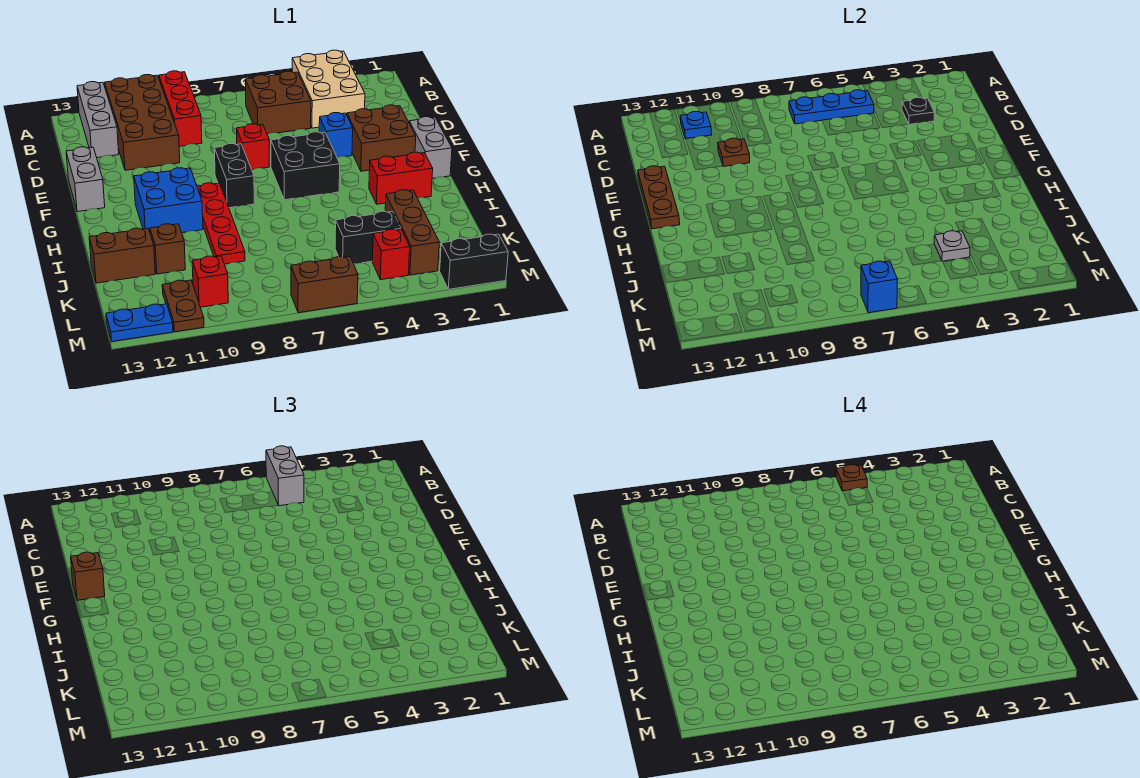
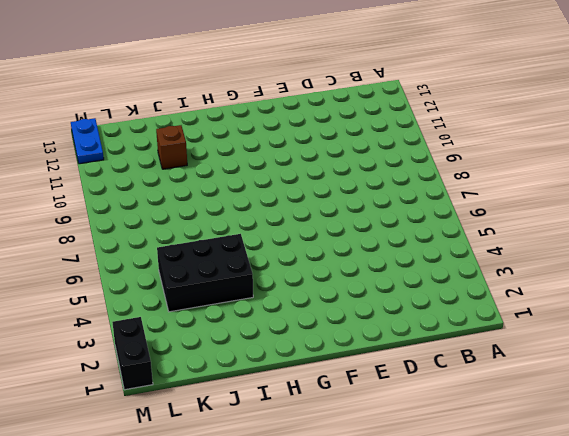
black 2x3 brick [157,234,253,312] -> black 1x2 brick [335,211,401,264]
none -> tan 2x3 brick [292,50,365,128]
none -> red 1x3 brick [159,71,202,146]
none -> brown 2x4 brick [105,75,180,170]
none -> grey 1x3 brick [77,82,119,158]

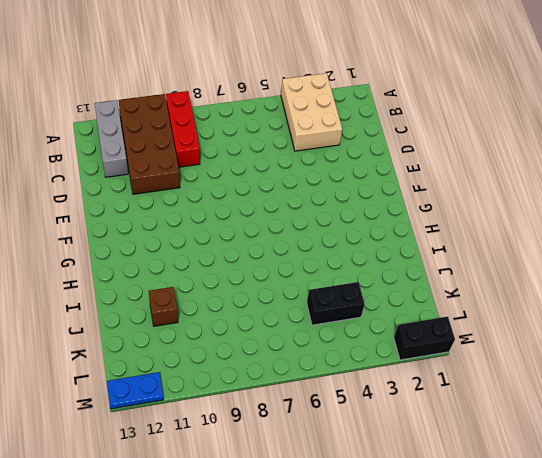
none -> brown 2x2 brick [246,71,311,134]
none -> brown 2x2 brick [347,105,416,171]
none -> blue 1x1 brick [319,113,353,157]
none -> red 1x1 brick [237,124,269,170]

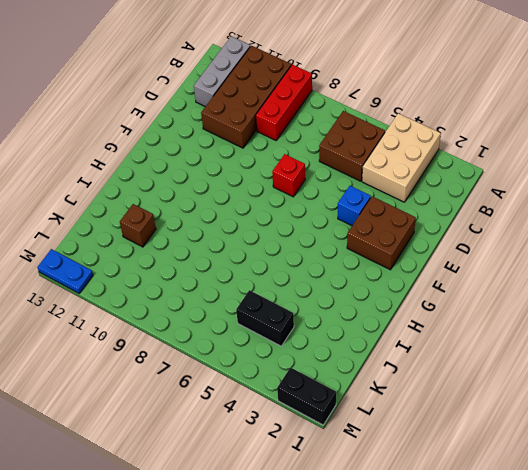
none -> grey 1x2 brick [66,147,105,212]
none -> grey 1x2 brick [409,117,452,179]
none -> black 2x2 brick [271,132,340,200]
none -> black 1x2 brick [214,144,254,208]

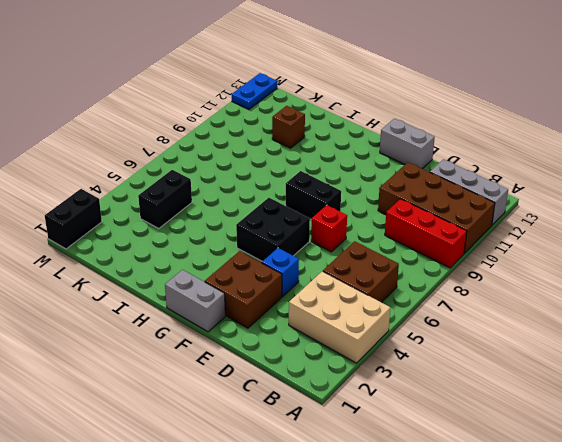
none -> red 1x4 plate [197,183,245,264]
none -> blue 2x2 brick [134,168,203,233]
none -> red 1x2 brick [369,152,433,204]
none -> brown 1x3 brick [385,190,439,275]

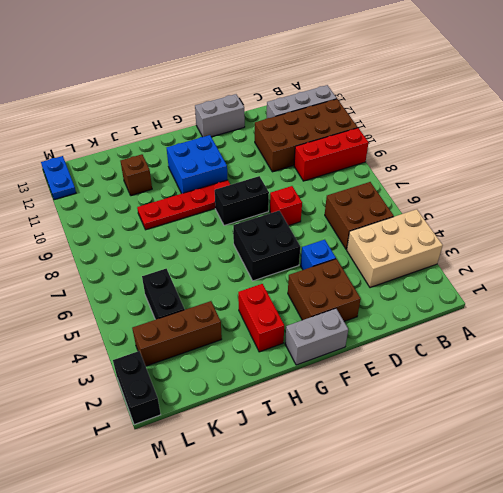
none -> brown 1x2 brick [89,228,155,283]
none -> red 1x1 brick [372,229,410,280]
none -> red 1x1 brick [192,256,228,307]
none -> brown 1x2 plate [162,280,204,332]

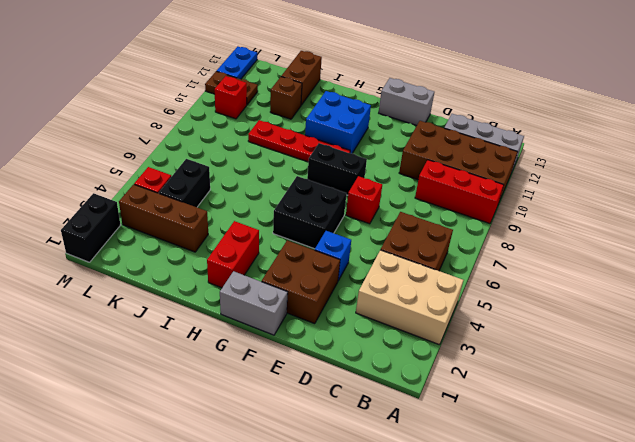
none -> brown 1x2 brick [291,257,358,313]
none -> blue 1x3 plate [789,90,874,124]
none -> blue 1x1 plate [680,112,712,139]
none -> black 1x1 plate [902,97,934,124]

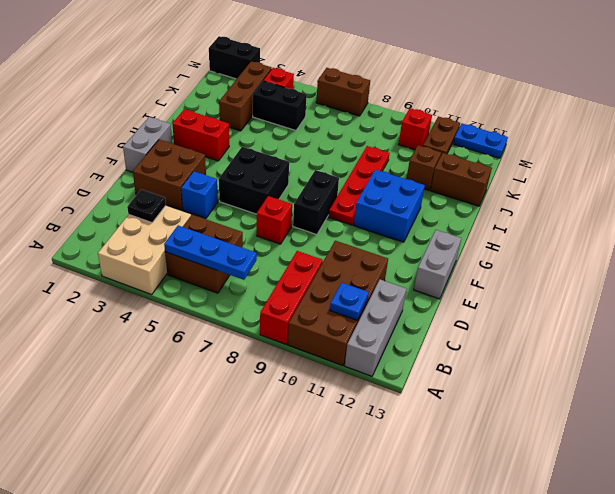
none -> brown 1x1 plate [718,138,750,167]
none -> brown 1x3 plate [638,166,680,229]
none -> grey 1x1 plate [934,231,970,261]
none -> blue 1x1 brick [861,261,898,313]

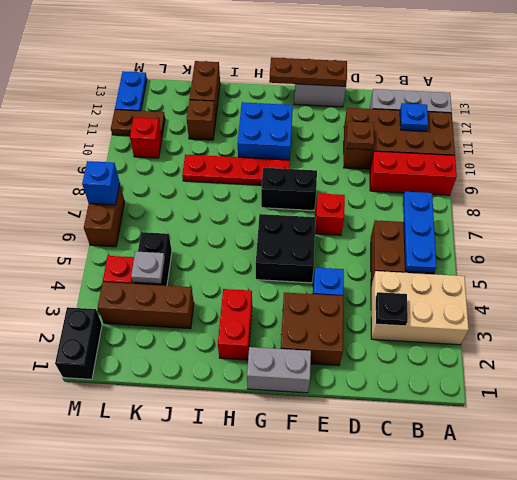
none -> grey 1x2 brick [266,446,304,506]
none -> brown 1x1 brick [71,552,105,601]
none -> brown 1x1 plate [836,465,867,491]

